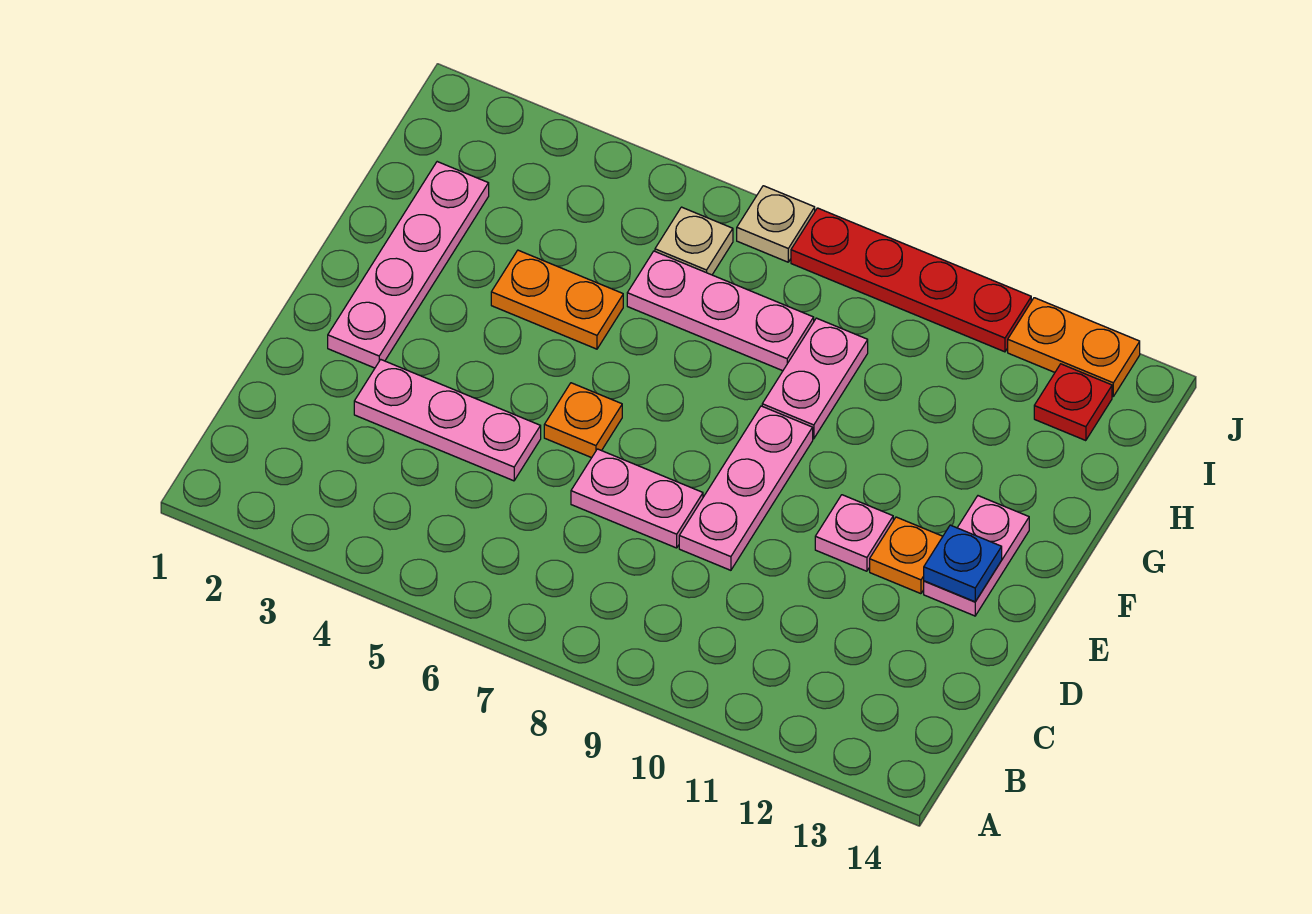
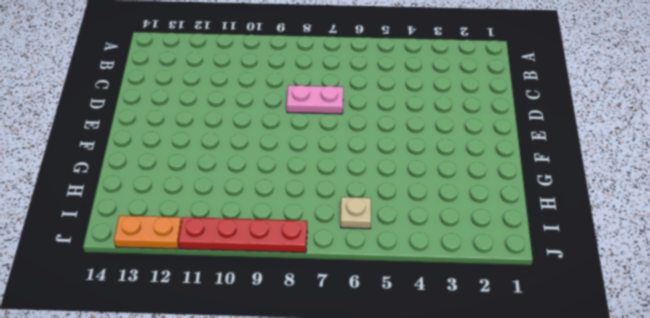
none -> pink 1x3 plate [354,360,541,481]
none -> pink 1x3 plate [679,406,813,570]
none -> pink 1x4 plate [328,162,489,368]

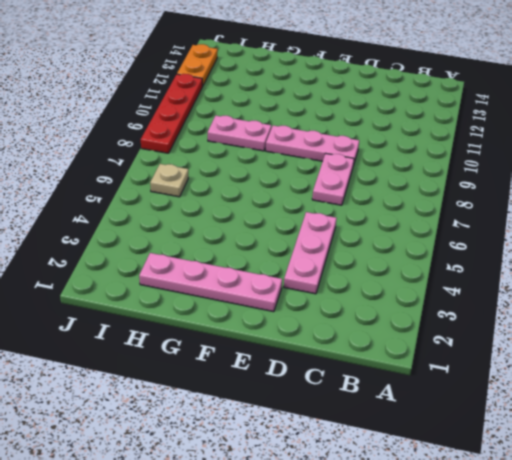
none -> orange 1x1 plate [544,383,622,458]
none -> pink 1x1 plate [815,495,893,571]
none -> orange 1x1 plate [870,517,943,594]

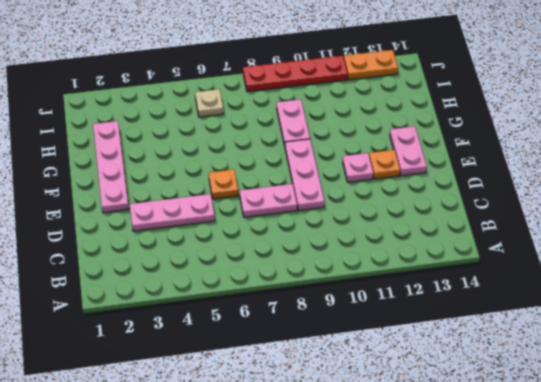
none -> orange 1x2 plate [491,250,623,349]
none -> pink 1x3 plate [627,251,814,371]
none -> red 1x1 plate [1034,364,1112,441]

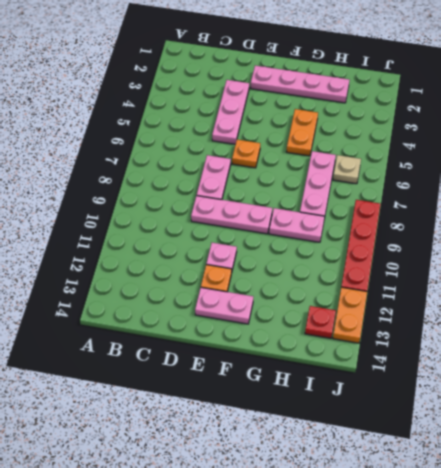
none -> tan 1x1 plate [737,186,815,262]
none -> blue 1x1 plate [924,525,1002,602]

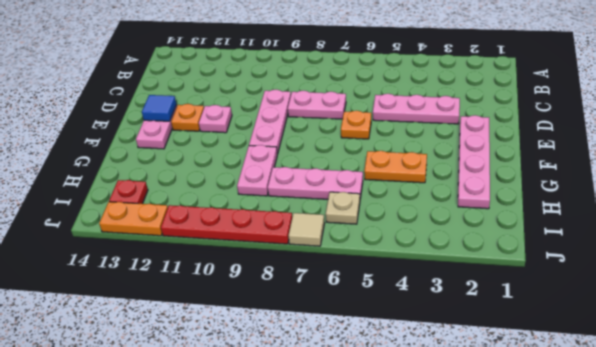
blue 1x1 tile [142,95,177,121] -> blue 1x1 plate [924,525,1002,602]
tan 1x1 tile [289,213,325,246] -> tan 1x1 plate [737,186,815,262]

